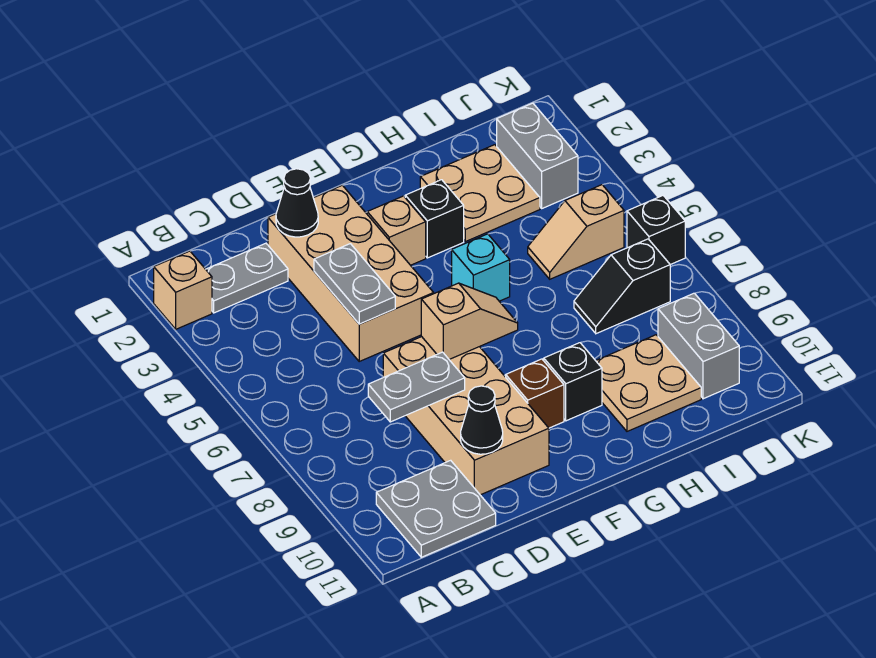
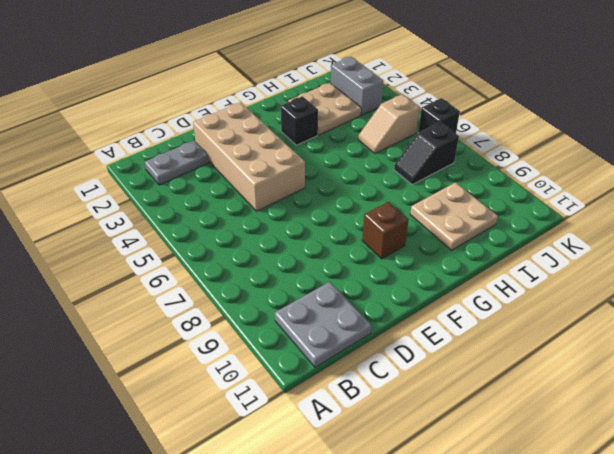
none -> tan 1x1 brick [154,251,212,329]
none -> tan 2x4 brick [383,337,549,495]
none -> tan 1x1 brick [367,196,426,265]

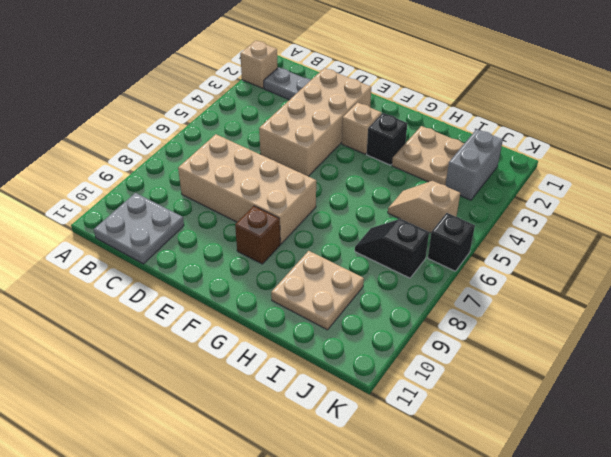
tan 2x4 brick [178,134,316,244] -> tan 2x4 brick turned to [383,337,549,495]
none -> cyan 1x1 brick [452,234,510,301]
none -> black 1x1 brick [544,343,602,421]
none -> grey 1x2 brick [658,293,739,399]

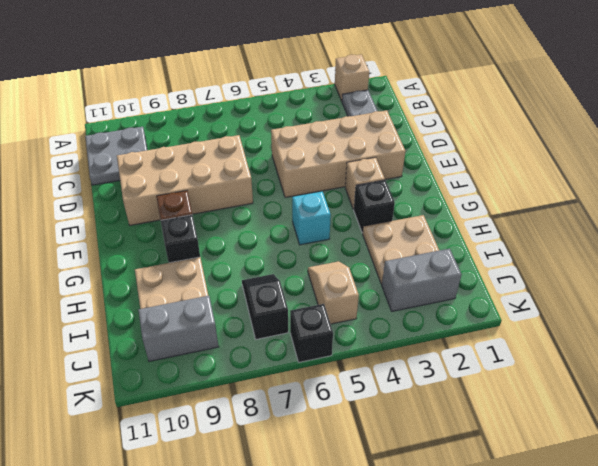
none -> grey 1x2 plate [368,352,465,422]
none -> black 1x1 cone [276,169,318,237]
none -> grey 1x2 plate [314,244,395,324]

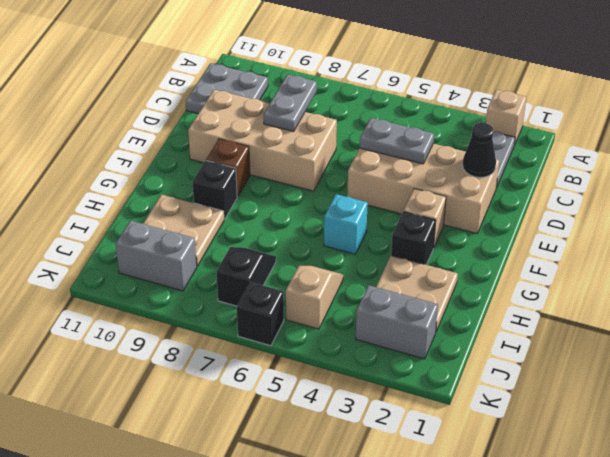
none -> black 1x1 cone [461,386,503,454]
none -> tan 1x2 slope [421,283,518,359]

